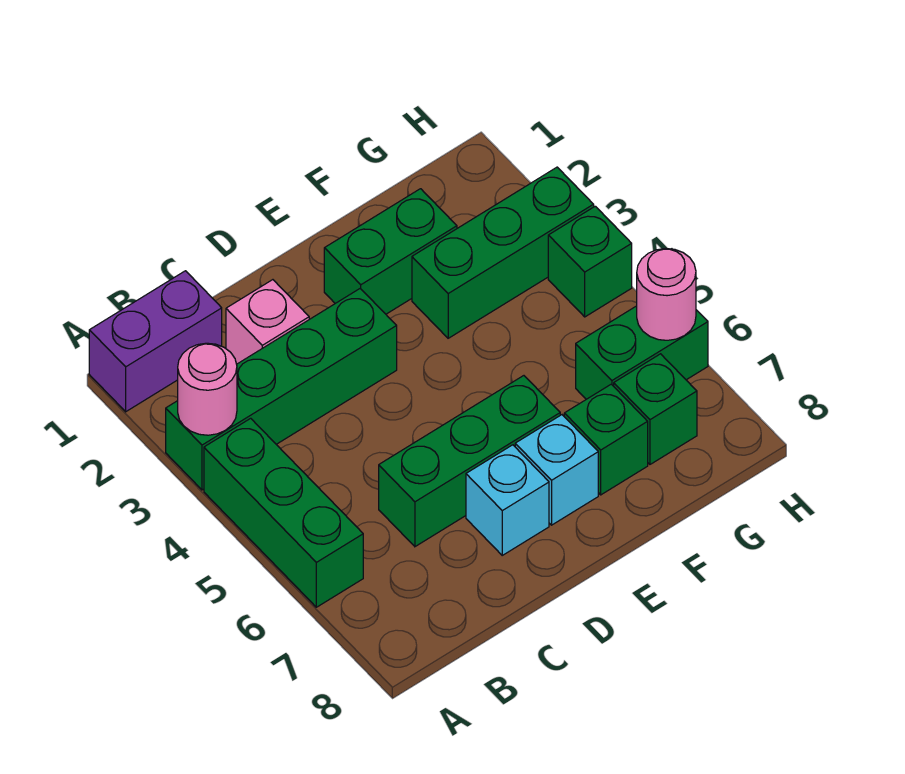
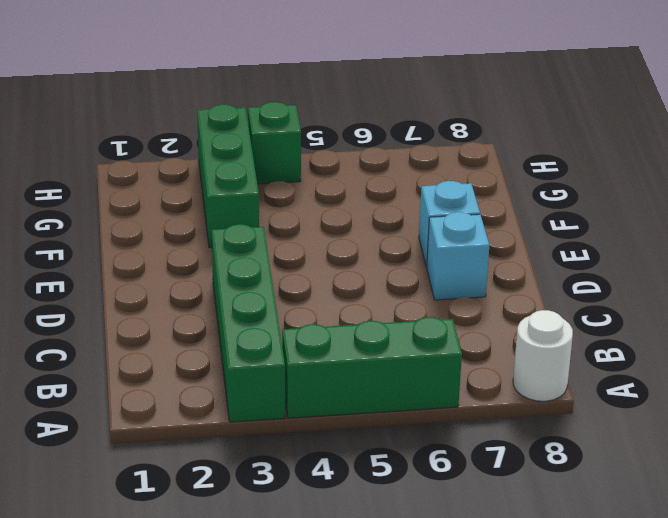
white 1x1 round brick [513,310,573,401] -> none
none -> purple 1x2 brick [89,271,222,412]
none -> pink 1x1 brick [226,280,309,364]
none -> green 1x3 brick [379,376,560,547]

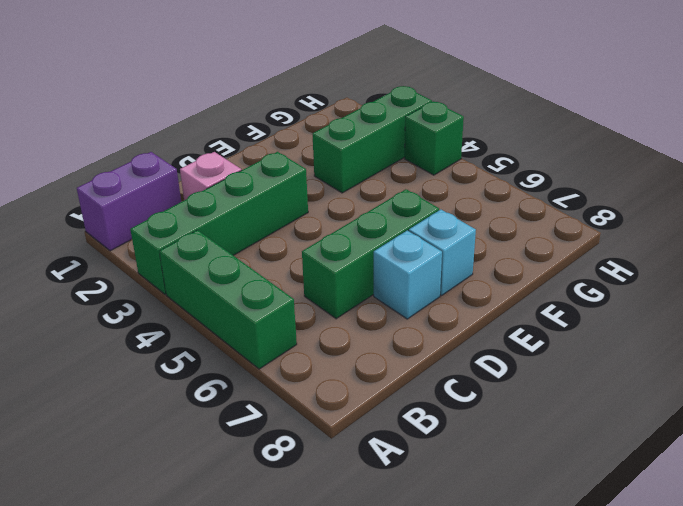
none -> green 1x2 brick [324,189,457,314]
none -> green 1x1 brick [564,384,648,495]
none -> green 1x2 brick [576,306,708,399]

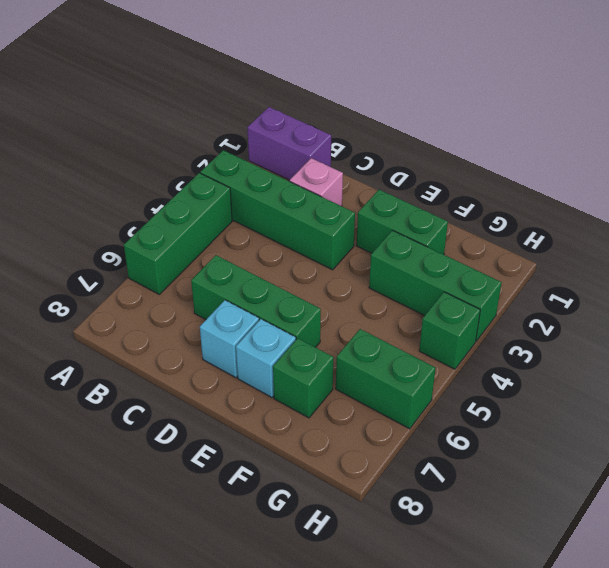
none -> green 1x1 brick [614,354,697,464]
none -> pink 1x1 round brick [178,343,237,435]
none -> pink 1x1 round brick [637,249,696,340]

